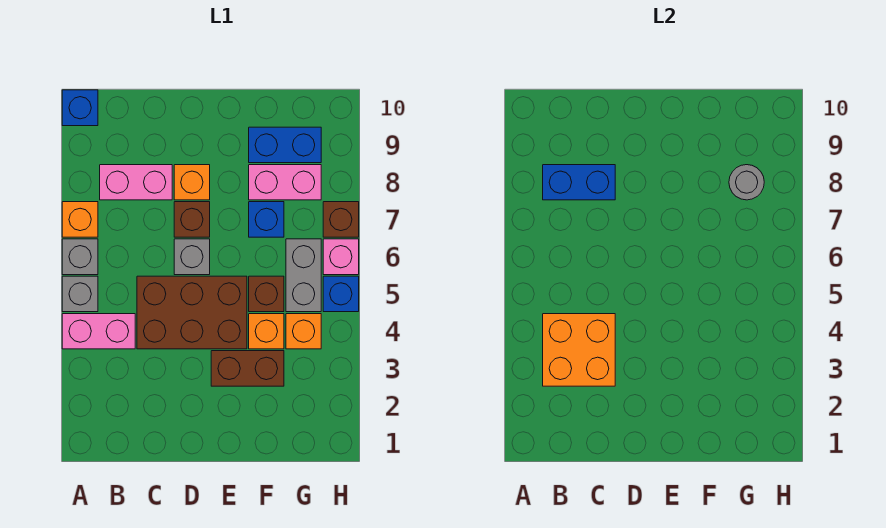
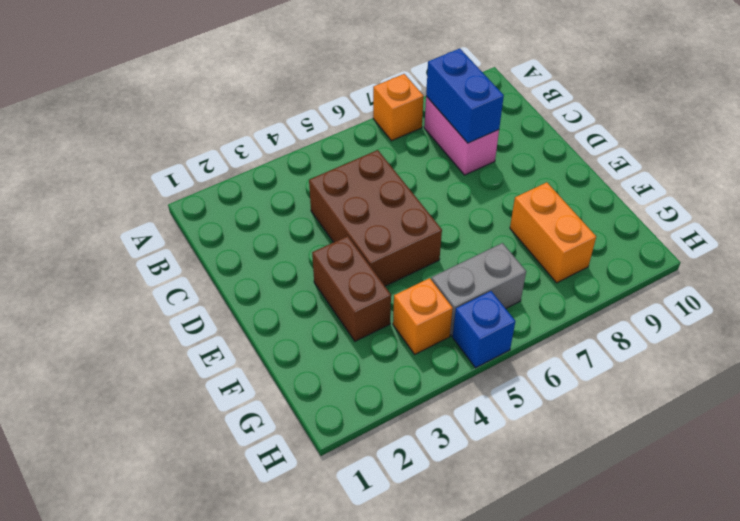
orange 1x2 brick [510,182,596,283] -> pink 1x2 brick [249,165,321,200]
none -> pink 1x2 brick [62,314,135,349]
none -> grey 1x1 brick [62,276,98,312]
none -> grey 1x1 brick [62,239,98,275]

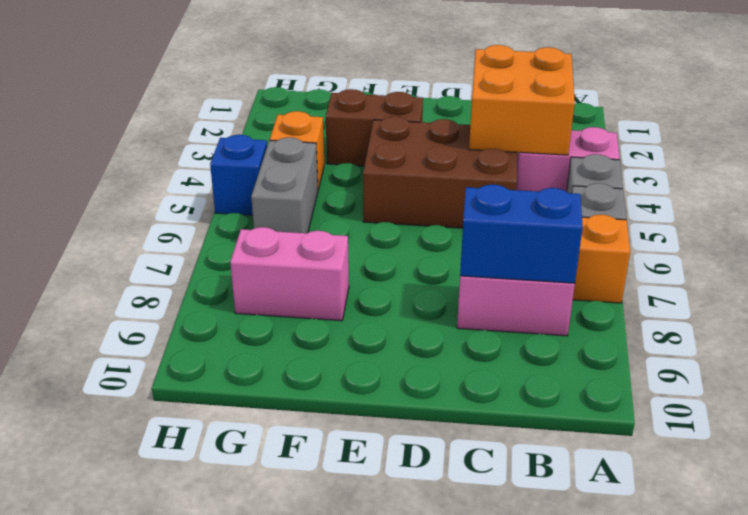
none -> blue 1x1 brick [62,90,98,126]
none -> grey 1x1 brick [174,239,210,275]
none -> brown 1x1 brick [174,202,210,237]

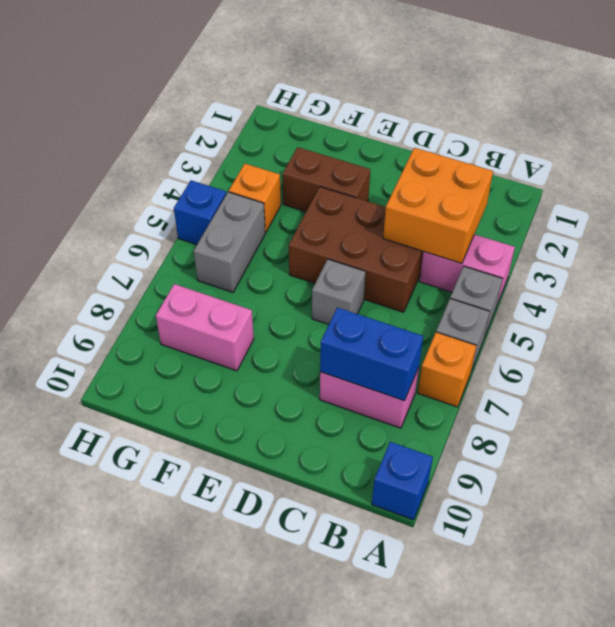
none -> brown 1x1 brick [174,202,210,237]
none -> orange 1x1 brick [174,165,210,200]
none -> orange 1x1 brick [249,314,284,349]

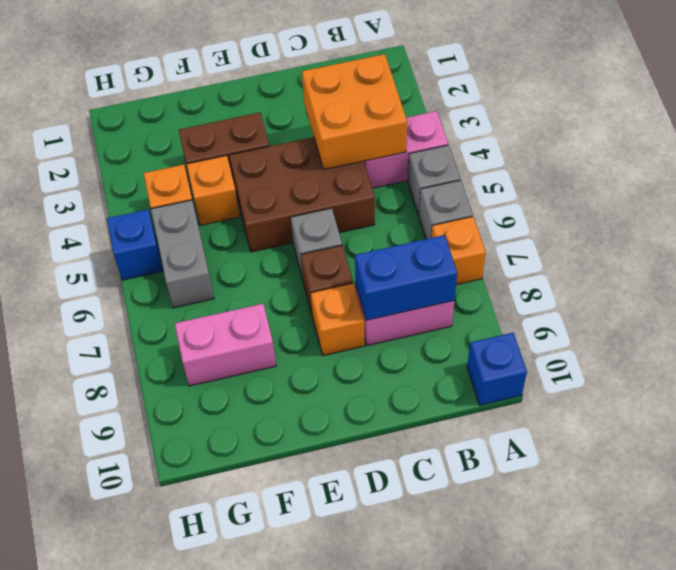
none -> brown 1x1 brick [249,276,284,312]
none -> blue 1x1 brick [249,202,284,237]
none -> blue 1x2 brick [249,127,321,163]

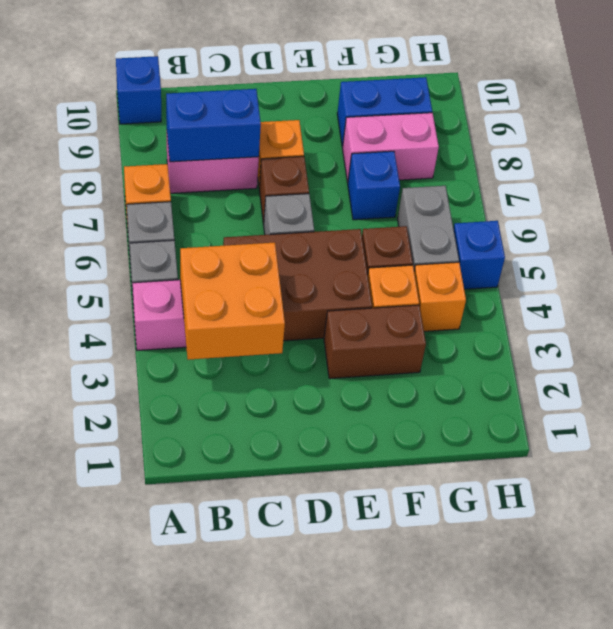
none -> pink 1x1 brick [323,239,359,275]
none -> brown 1x1 brick [323,202,359,237]
none -> grey 1x1 round brick [729,165,764,200]

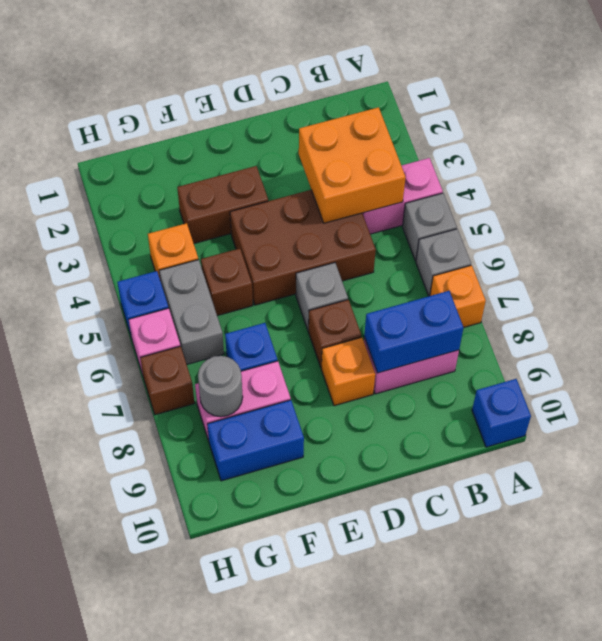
none -> orange 1x1 brick [249,314,284,349]

